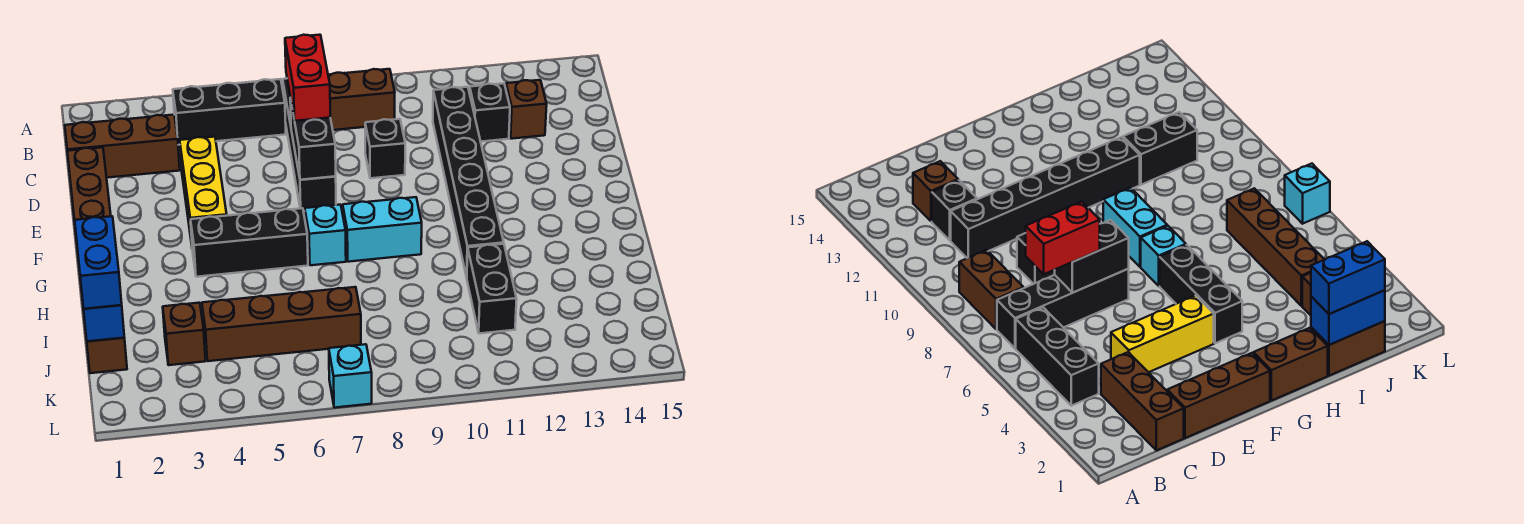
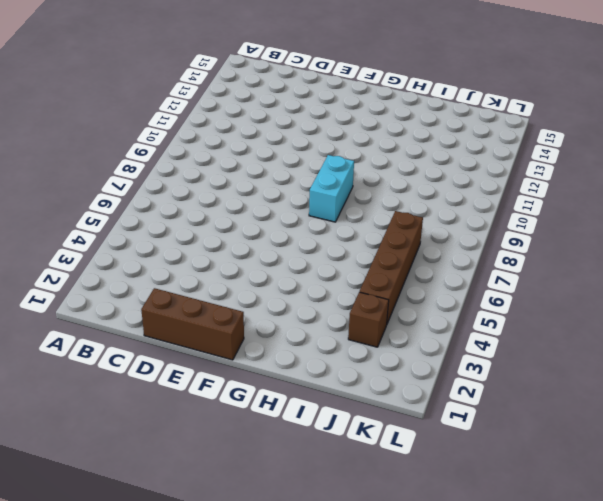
none -> black 1x3 brick [173,79,286,145]
none -> black 1x4 brick [283,79,336,212]
none -> brown 1x2 brick [328,69,395,130]

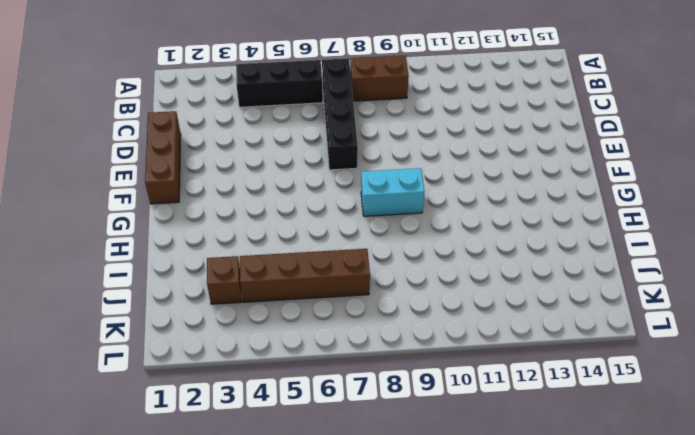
none -> brown 1x3 brick [65,115,180,178]
none -> black 1x6 brick [433,87,504,277]
none -> black 1x1 brick [470,83,510,142]

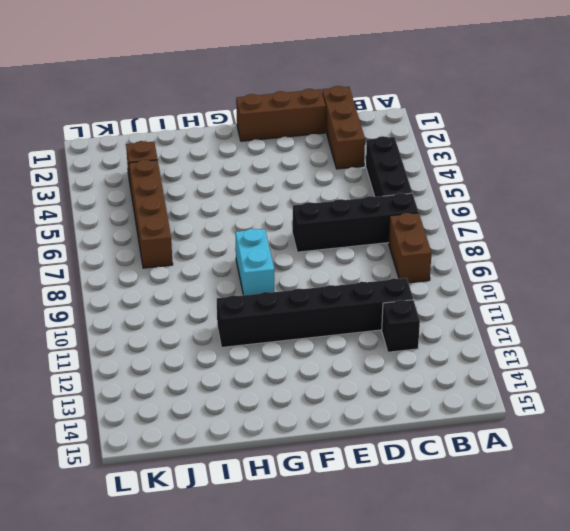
none -> brown 1x1 brick [506,80,547,139]
none -> yellow 1x3 brick [180,137,227,244]
none -> black 1x1 brick [365,119,405,178]

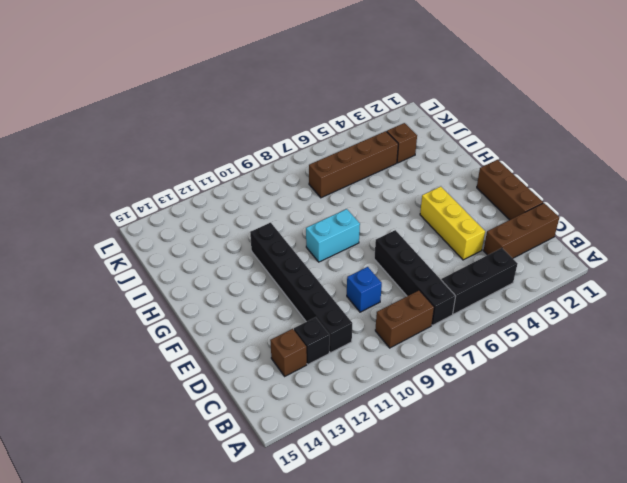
blue 1x1 brick [347,267,382,312] -> black 1x1 brick [365,119,405,178]
none -> brown 1x2 brick [1254,328,1328,401]
none -> black 1x3 brick [191,208,308,277]
none -> cyan 1x1 brick [305,205,346,265]

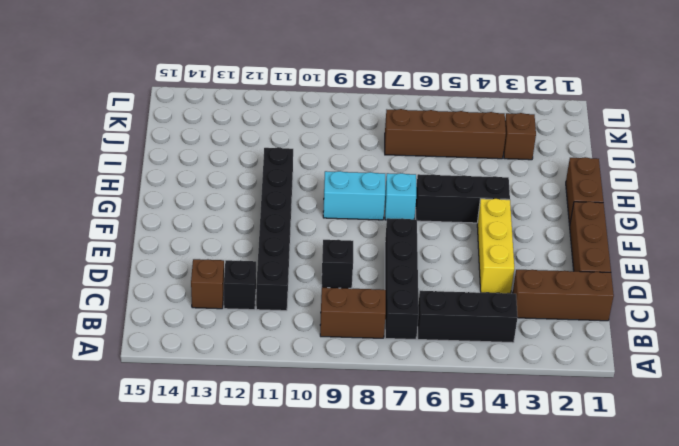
none -> brown 1x2 brick [87,338,127,373]
none -> black 1x2 brick [467,244,517,334]
none -> cyan 1x1 brick [329,344,372,408]

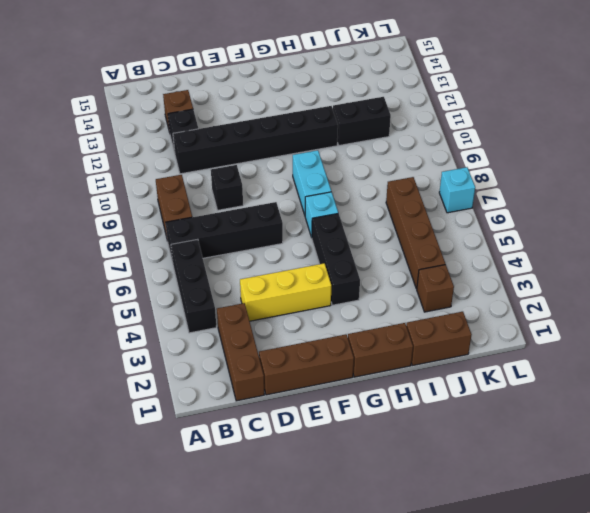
none -> black 1x2 brick [290,98,336,180]
none -> blue 1x2 brick [80,279,124,341]
none -> red 1x2 brick [285,35,330,121]

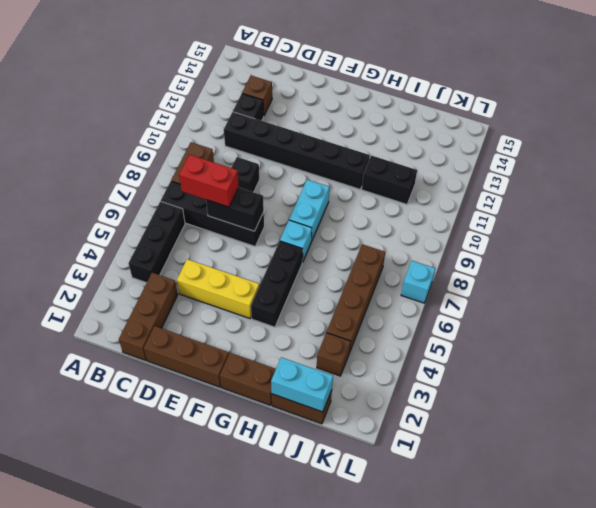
cyan 1x2 brick [271,357,333,412] -> blue 1x2 brick [80,279,124,341]
none -> blue 1x2 brick [75,216,122,309]

